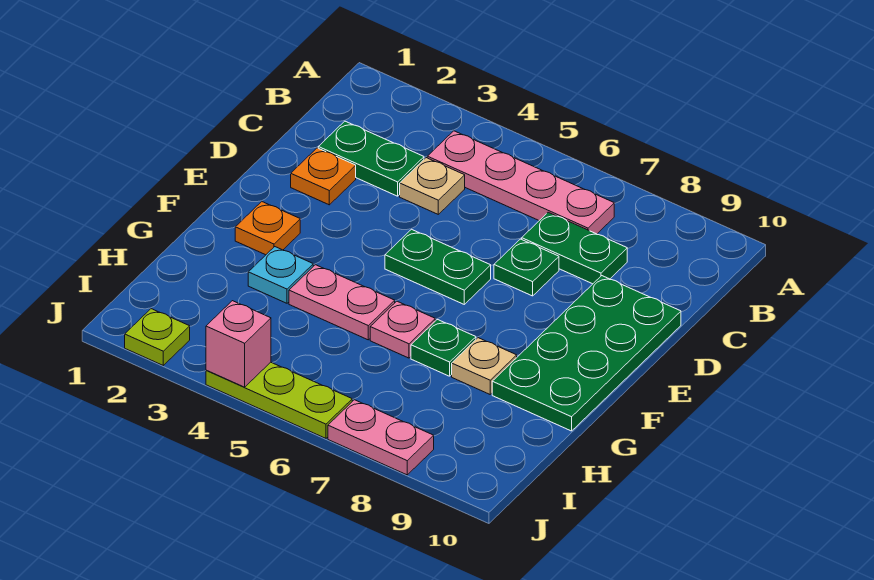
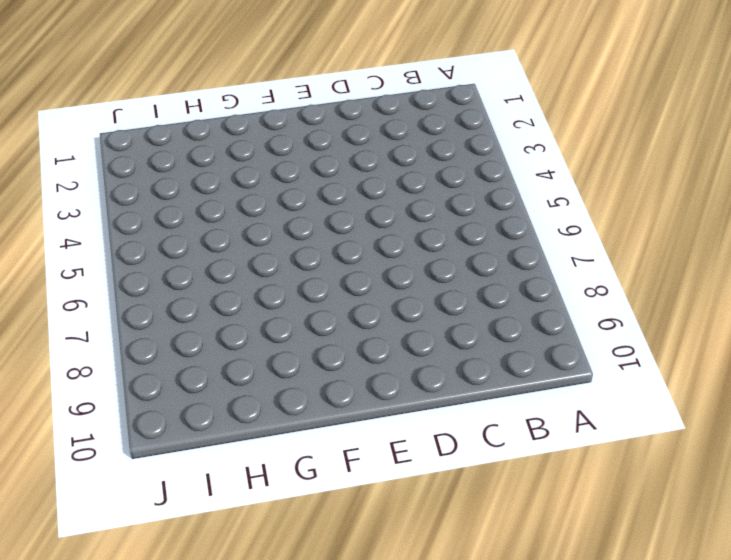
none -> pink 1x4 plate [427,131,614,234]
none -> green 1x2 plate [318,121,424,196]
none -> tan 1x1 plate [400,158,465,214]

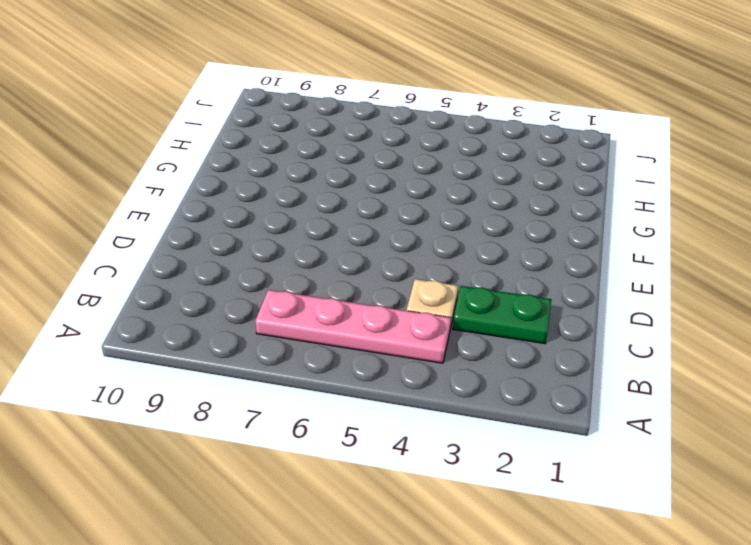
none -> green 1x2 plate [522,212,627,284]
none -> orange 1x1 plate [291,148,356,205]
none -> green 1x1 plate [494,239,559,296]

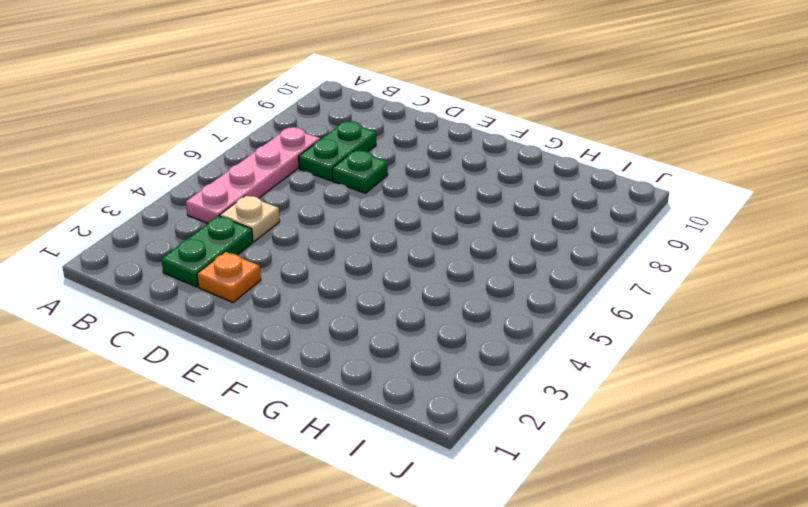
none -> green 2x4 plate [492,276,681,431]
none -> green 1x2 plate [385,229,491,304]
none -> orange 1x1 plate [235,202,300,255]

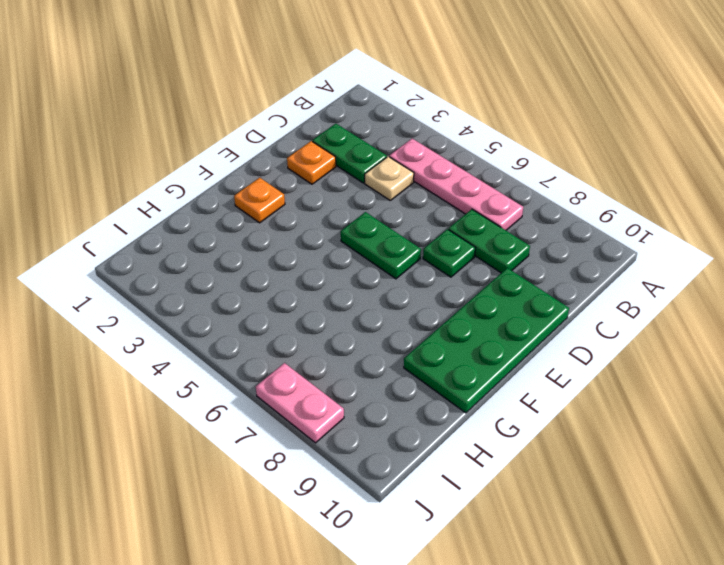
none -> cyan 1x1 plate [248,247,313,303]
none -> pink 1x2 plate [289,265,395,340]
none -> pink 1x1 plate [370,301,435,358]

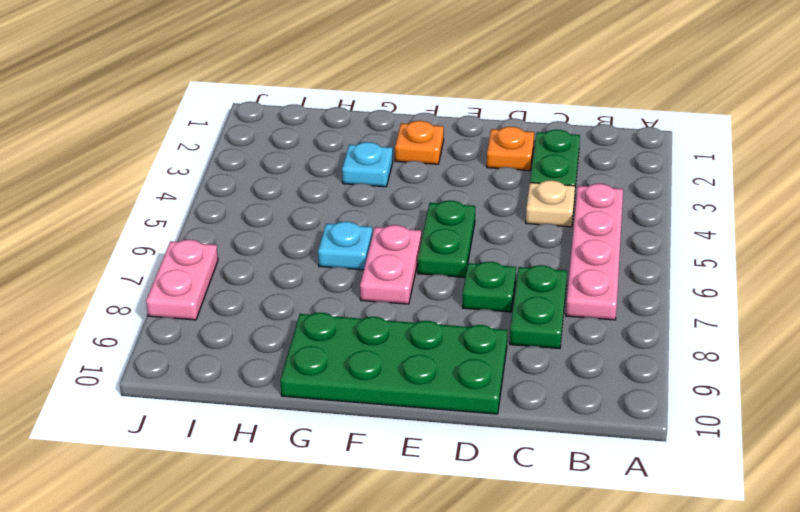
pink 1x2 plate [360,225,421,304] -> pink 1x2 plate moved to [289,265,395,340]
cyan 1x1 plate [318,222,373,270] -> pink 1x1 plate [370,301,435,358]
none -> green 1x1 plate [411,320,476,376]
none -> tan 1x1 plate [452,338,517,394]
none -> lime 1x1 plate [125,309,190,365]

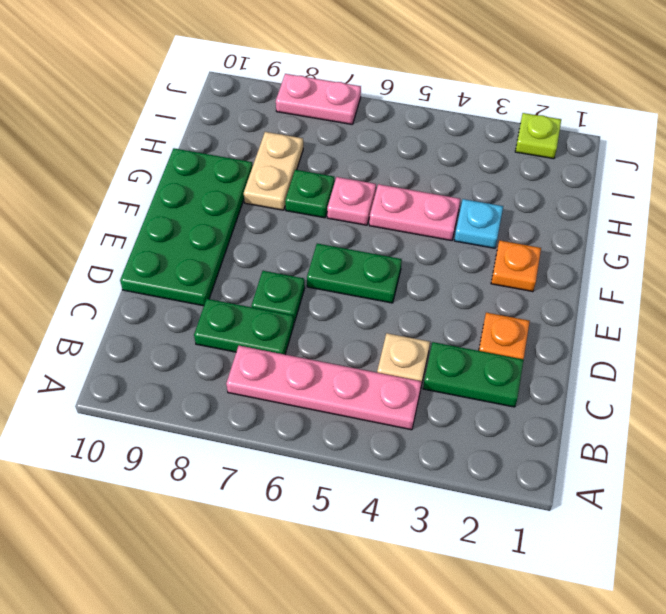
tan 1x2 plate [244,132,303,210] -> tan 1x1 plate [452,338,517,394]
none -> lime 1x3 plate [206,362,352,438]
none -> pink 1x1 brick [206,301,271,387]

